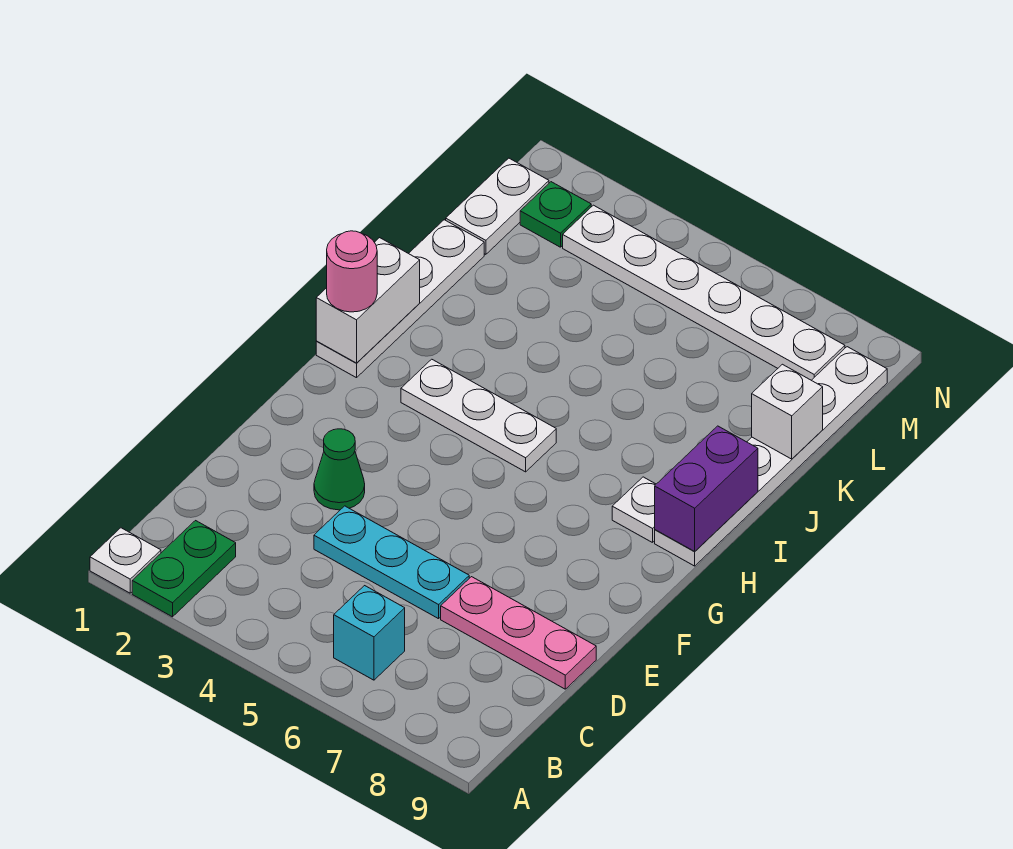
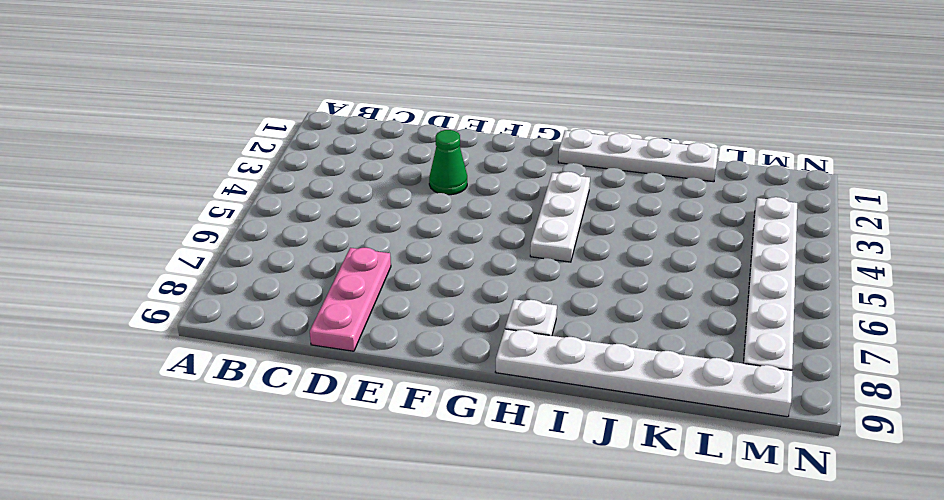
none -> white 1x1 plate [90,528,161,593]
none -> green 1x2 plate [132,521,236,617]
none -> cyan 1x1 brick [334,586,405,680]

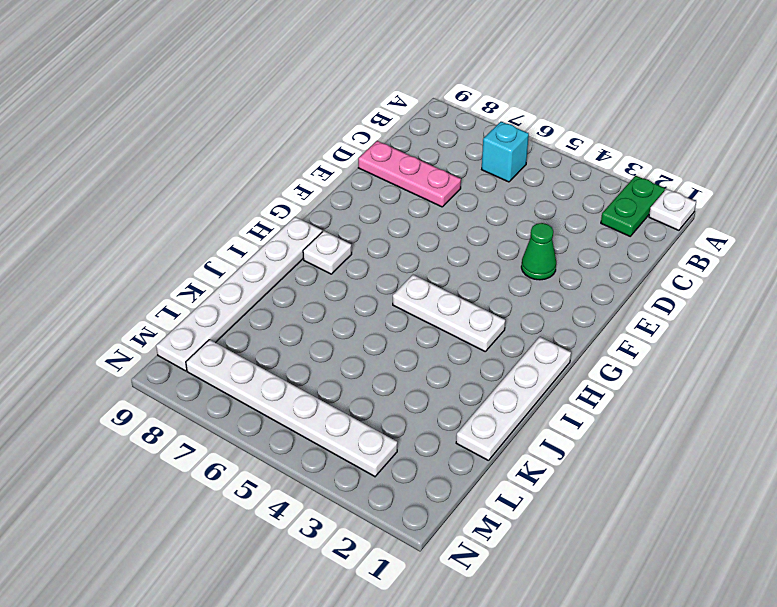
none -> cyan 1x3 plate [314,506,469,619]
none -> white 1x2 plate [446,158,549,254]
none -> green 1x1 plate [520,182,591,247]

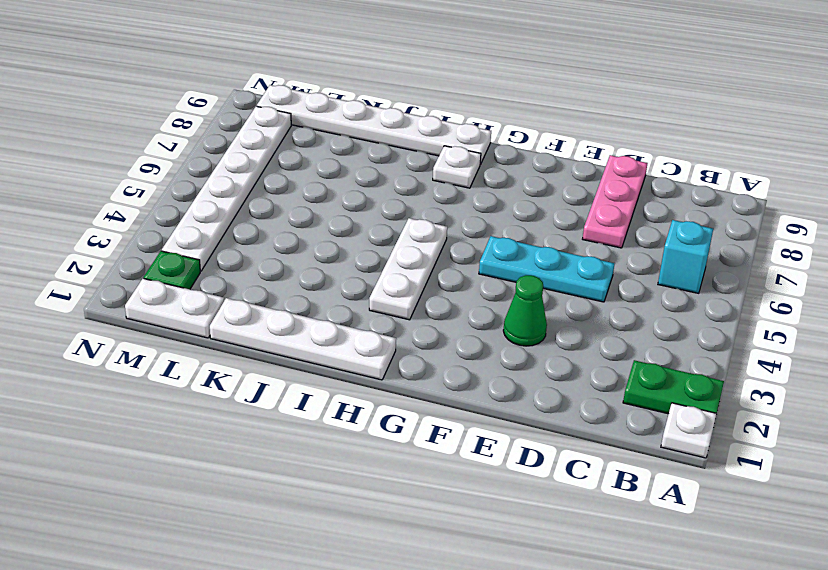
cyan 1x3 plate [479,236,614,302] -> cyan 1x3 plate turned to [314,506,469,619]
none -> white 1x2 brick [316,238,420,363]
none -> purple 1x2 brick [655,426,758,552]
none -> white 1x1 brick [752,364,823,459]

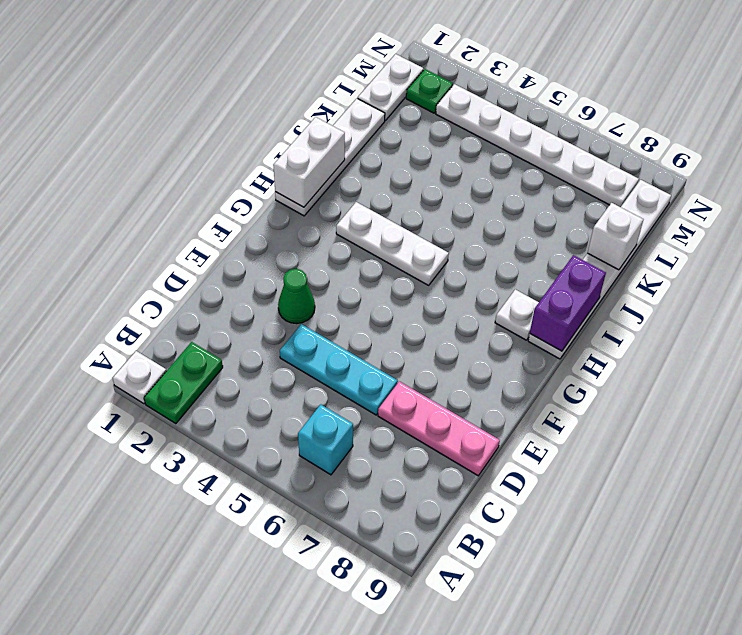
none -> pink 1x1 round brick [327,231,377,312]

